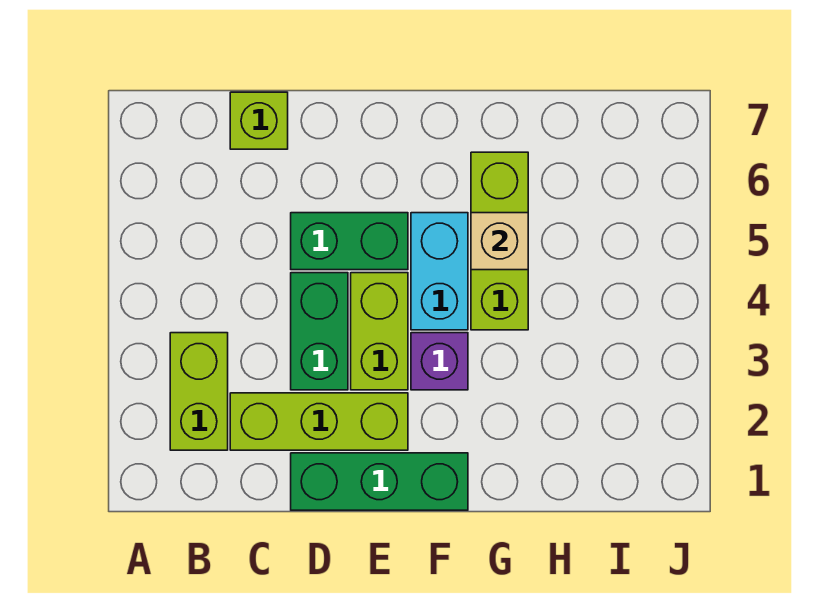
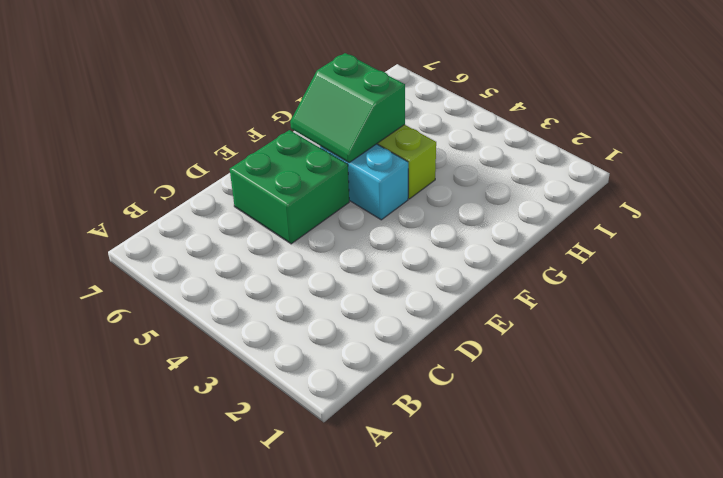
green 2x2 brick [230,130,349,244] -> green 1x2 brick [291,213,408,270]
green 2x2 slope [290,53,405,163] -> tan 1x1 brick [471,213,528,270]
none -> lime 1x2 brick [170,333,228,450]
none -> lime 1x3 brick [230,393,408,450]

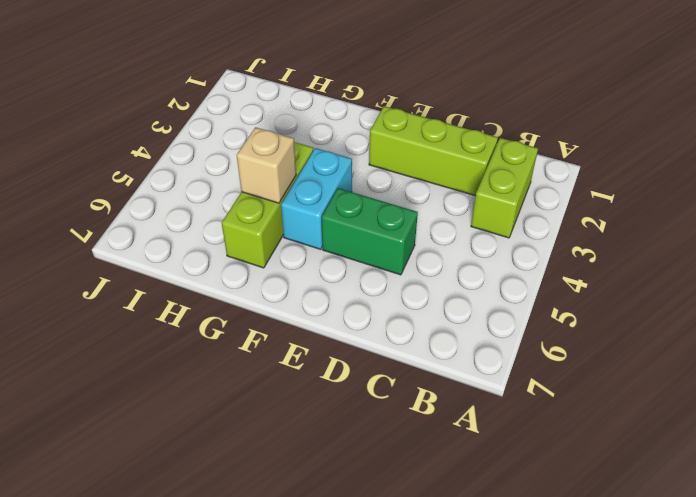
none -> lime 1x1 brick [230,92,288,149]
none -> green 1x3 brick [291,453,468,510]

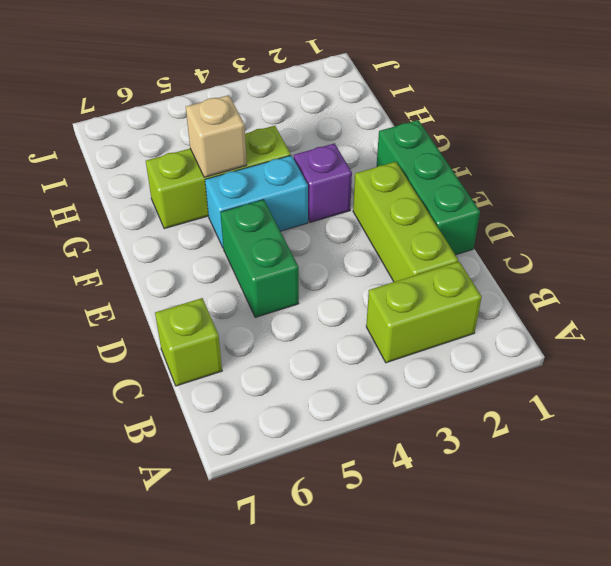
none -> green 1x2 brick [291,273,348,390]
none -> lime 1x2 brick [351,273,408,390]

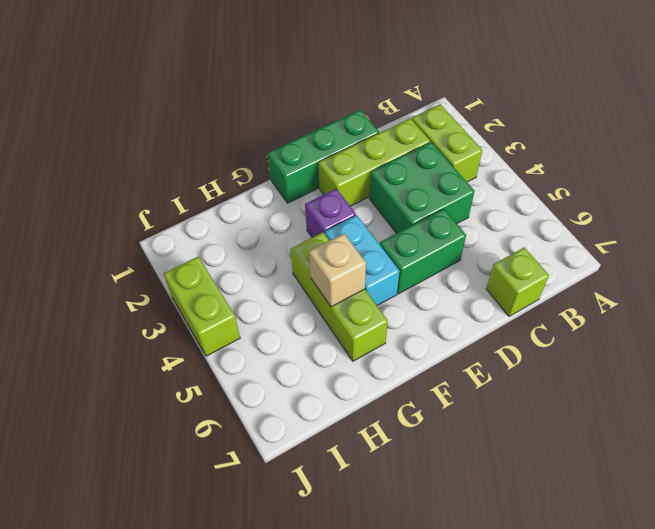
green 2x2 brick [369,142,475,233] -> green 1x2 brick [291,273,348,390]
lime 1x2 brick [164,256,240,356] -> lime 1x2 brick moved to [351,273,408,390]

